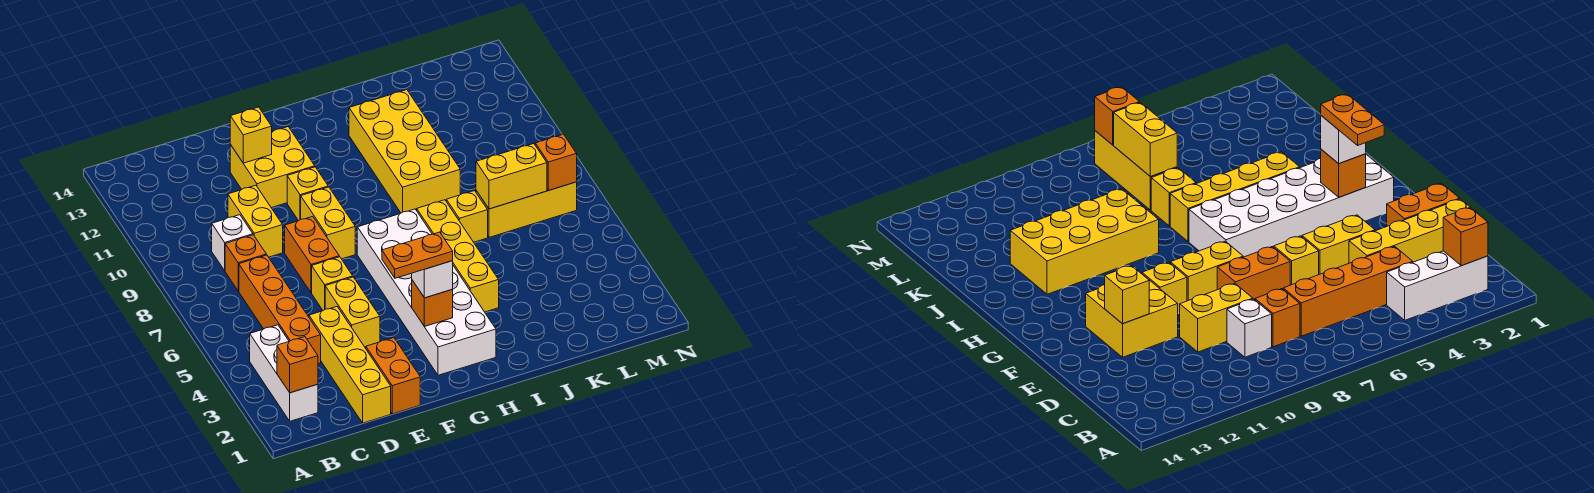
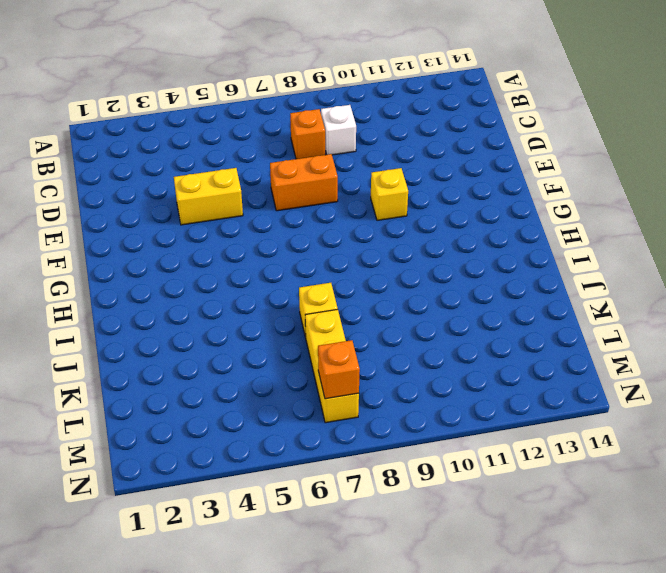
none -> white 1x3 brick [250,325,318,421]
none -> orange 1x4 brick [239,255,321,364]
none -> yellow 1x4 brick [309,307,391,423]

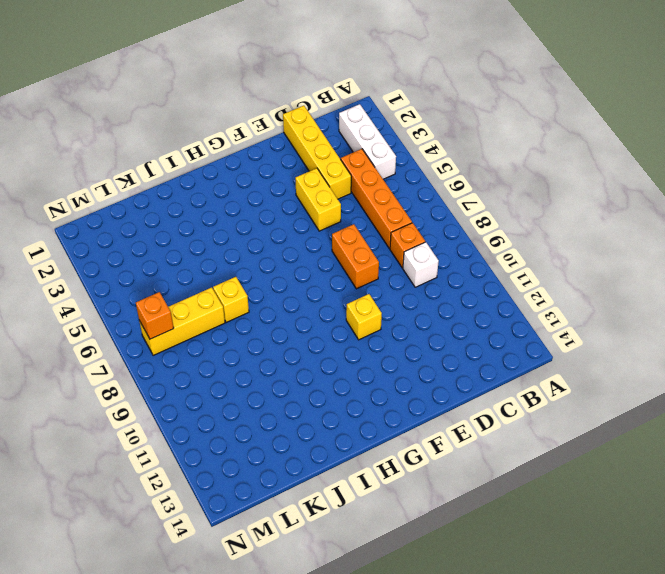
none -> yellow 1x2 brick [228,185,283,257]
none -> orange 1x2 brick [366,338,420,414]
none -> yellow 1x1 brick [312,257,353,310]

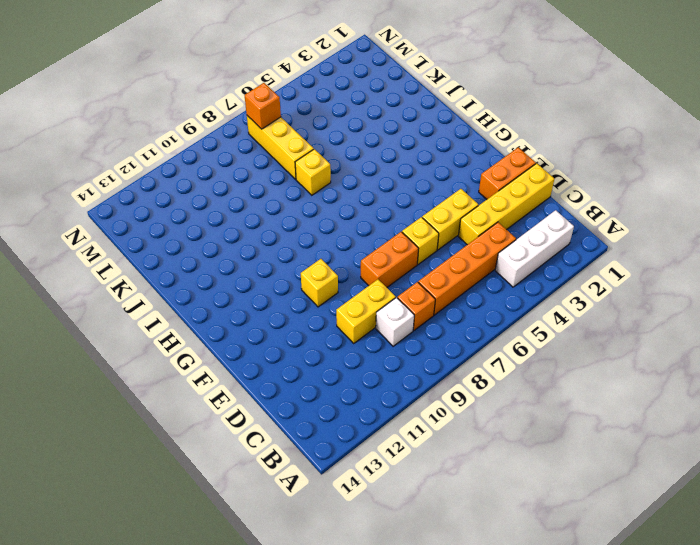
none -> yellow 2x2 brick [230,127,315,208]
none -> yellow 1x2 brick [301,187,355,259]
none -> white 2x6 brick [357,209,496,375]

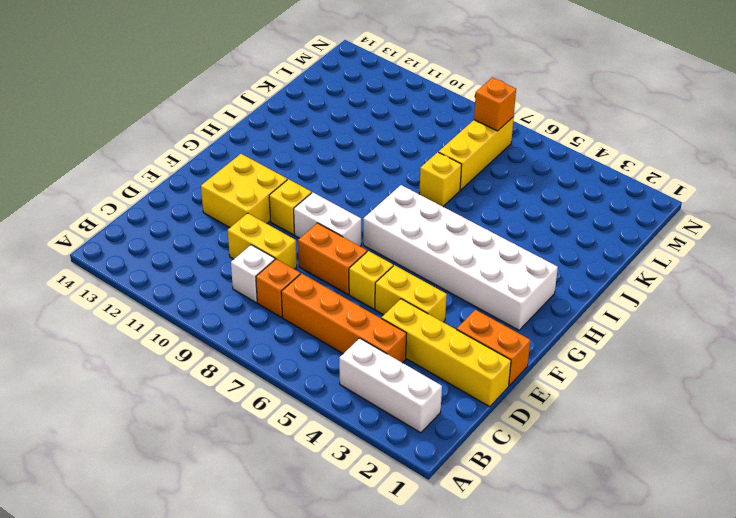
white 1x2 brick [294,192,361,246] -> yellow 1x2 brick [301,187,355,259]
none -> yellow 1x4 brick [417,200,499,312]
none -> yellow 2x4 brick [349,90,460,213]
none -> orange 1x1 brick [277,337,318,393]

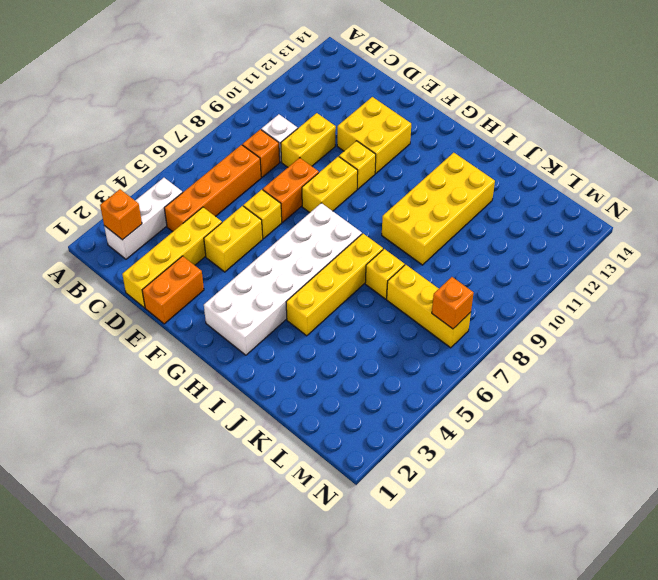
none -> yellow 1x1 brick [230,107,272,163]
none -> orange 1x1 brick [412,280,453,326]
none -> yellow 1x2 brick [476,144,547,209]

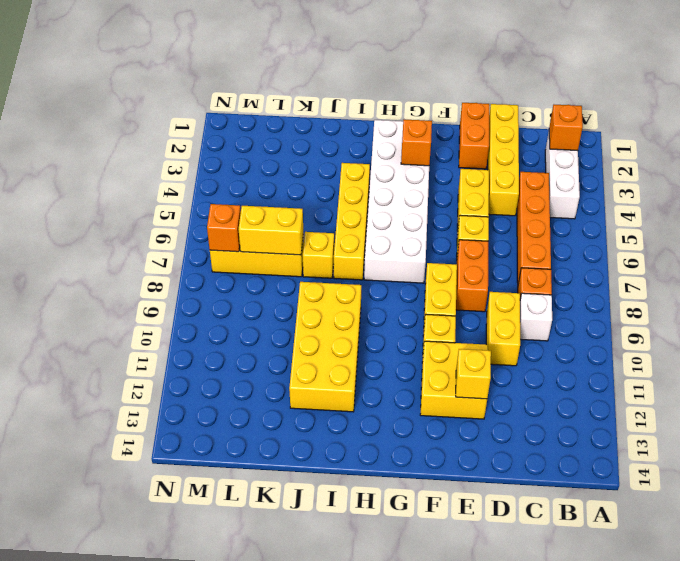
none -> white 1x1 brick [412,261,453,298]
none -> orange 1x2 plate [382,232,453,278]

